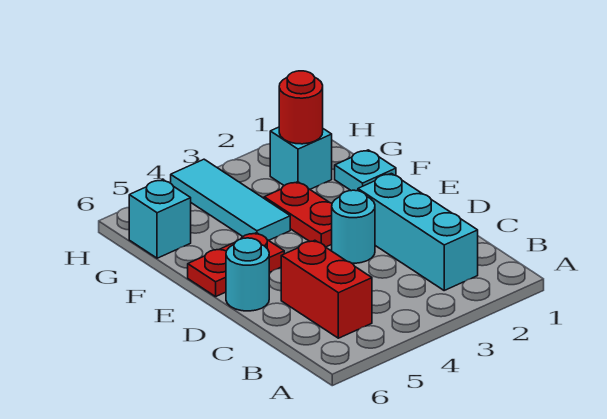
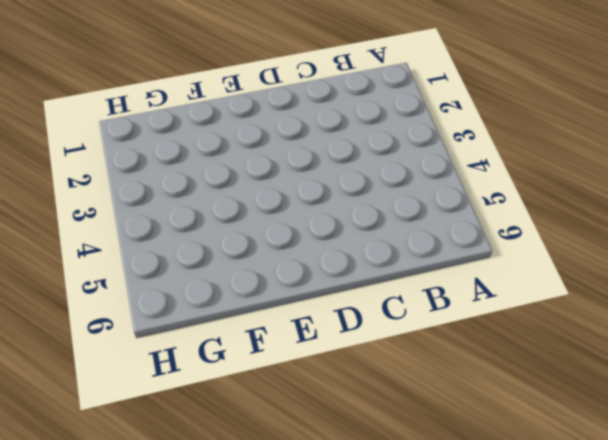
none -> cyan 1x3 brick [358,174,478,290]
none -> red 1x2 brick [281,240,372,338]

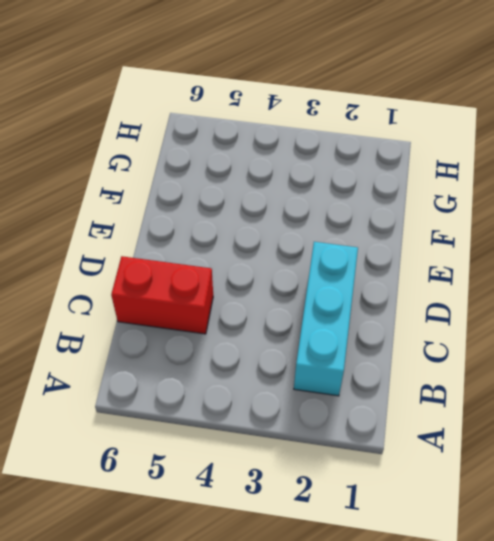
red 1x2 brick [111,256,213,334] -> red 1x2 brick turned to [281,240,372,338]
none -> cyan 1x1 round brick [332,190,375,263]
none -> cyan 1x1 round brick [226,238,269,311]

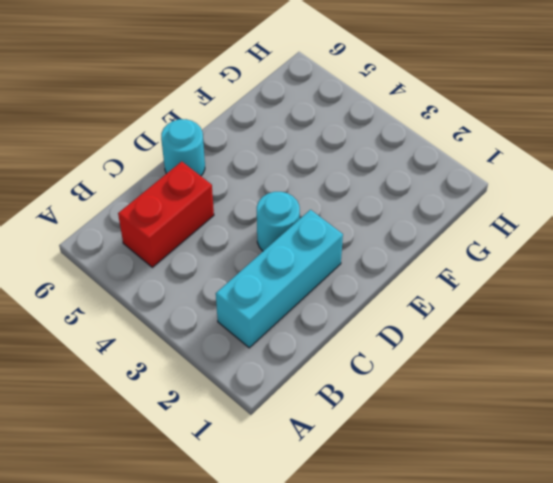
none -> red 1x2 plate [264,182,332,247]
none -> red 1x2 plate [188,233,284,297]

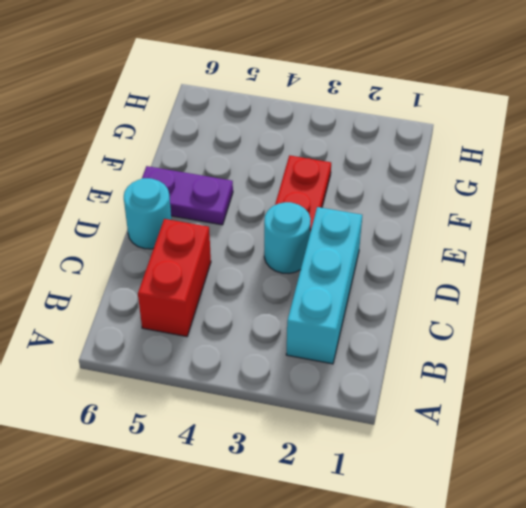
purple 1x2 plate [142,166,233,225] -> red 1x2 plate [188,233,284,297]
none -> cyan 1x1 plate [335,150,396,191]
none -> cyan 1x3 tile [171,159,290,240]

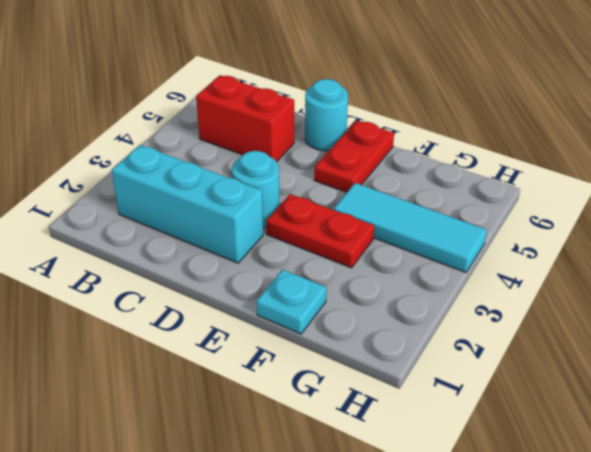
none -> cyan 1x1 brick [270,127,332,189]
none -> cyan 1x1 brick [129,180,191,258]

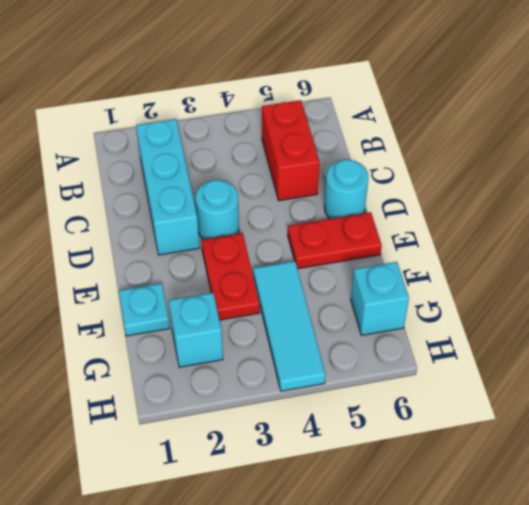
none -> red 1x1 round brick [279,71,323,144]

